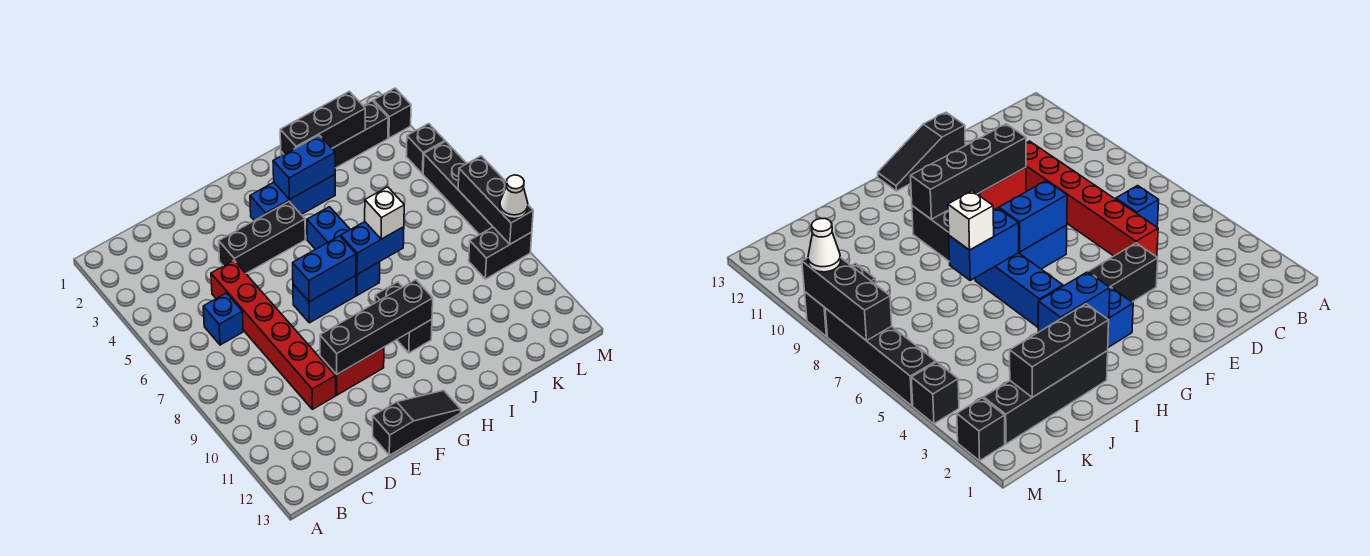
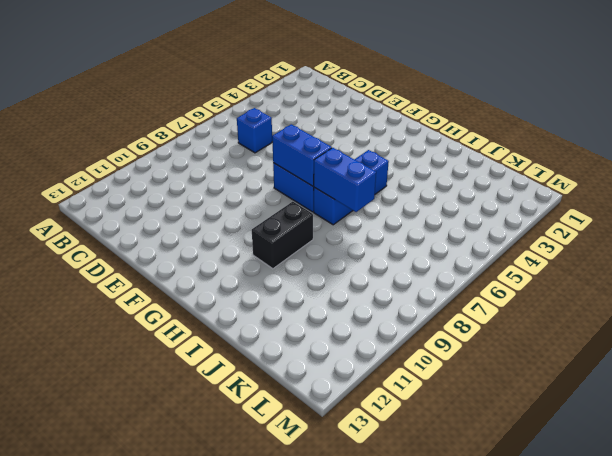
none -> red 1x6 brick [211,260,336,409]
none -> black 1x3 brick [219,202,305,273]
none -> red 1x2 brick [320,347,384,395]

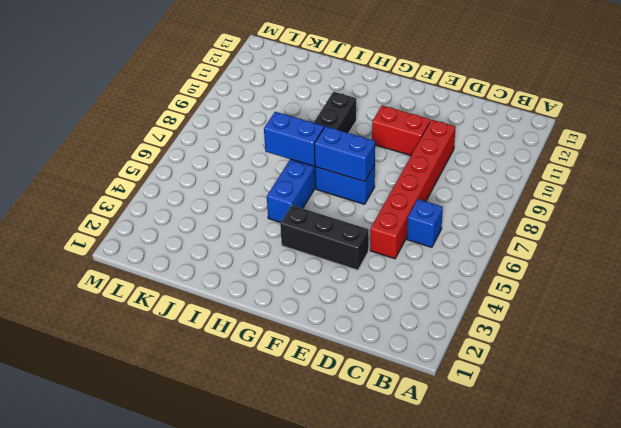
none -> black 1x3 slope [373,390,461,455]
none -> blue 1x3 brick [250,175,335,221]
none -> black 1x4 brick [281,101,388,168]

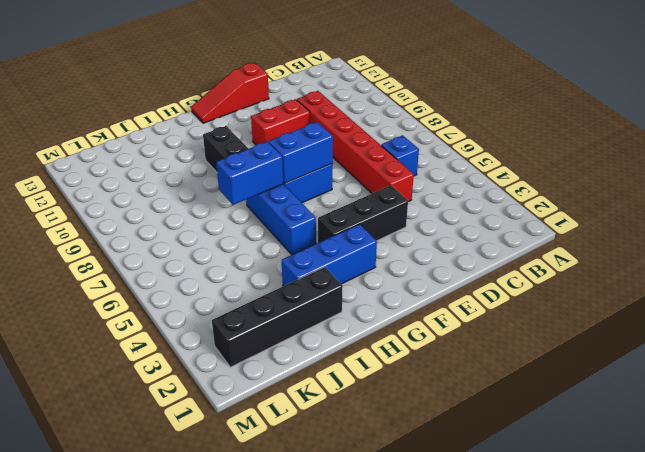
red 1x3 slope [191,63,269,123] -> black 1x3 slope [373,390,461,455]
none -> black 1x2 brick [469,227,532,279]
none -> black 1x1 brick [373,88,411,138]
none -> black 1x1 brick [406,124,445,174]

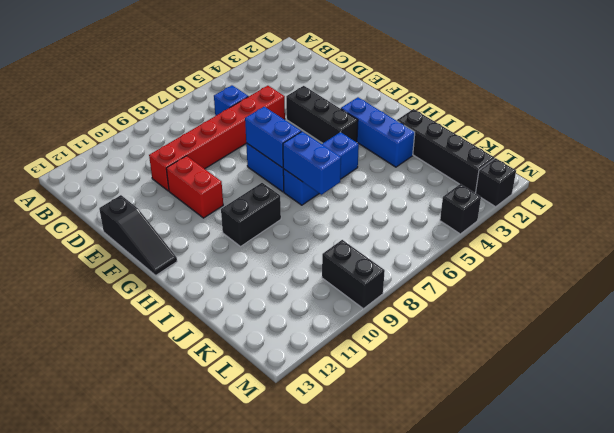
none -> black 1x4 brick [423,141,493,235]
none -> black 1x4 brick [320,280,433,374]
none -> blue 1x2 brick [273,135,335,200]

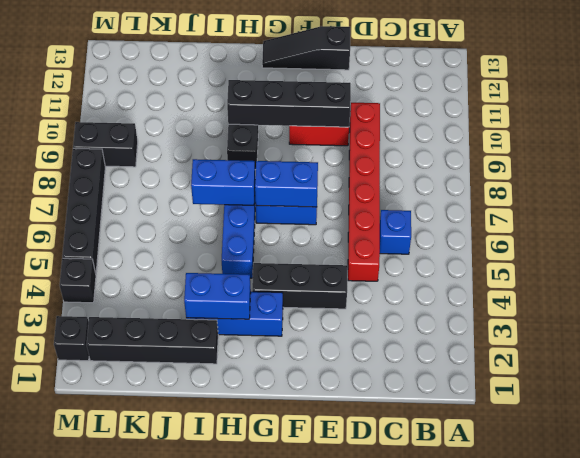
none -> black 1x3 brick [280,91,365,154]
none -> black 1x3 brick [458,156,533,244]
none -> white 1x1 brick [365,187,404,239]

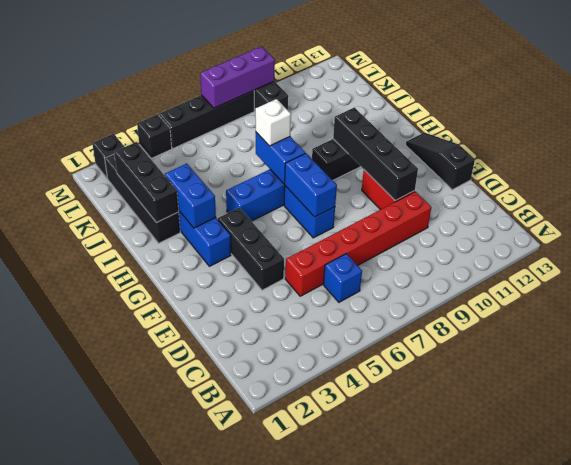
purple 1x3 brick [200,46,275,108] -> black 1x3 brick [458,156,533,244]
none -> white 1x1 cone [500,175,528,219]

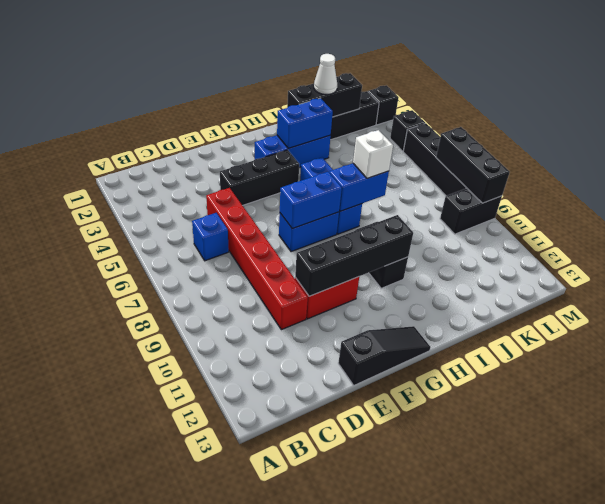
white 1x1 cone [314,54,337,95] -> white 1x1 cone moved to [500,175,528,219]

